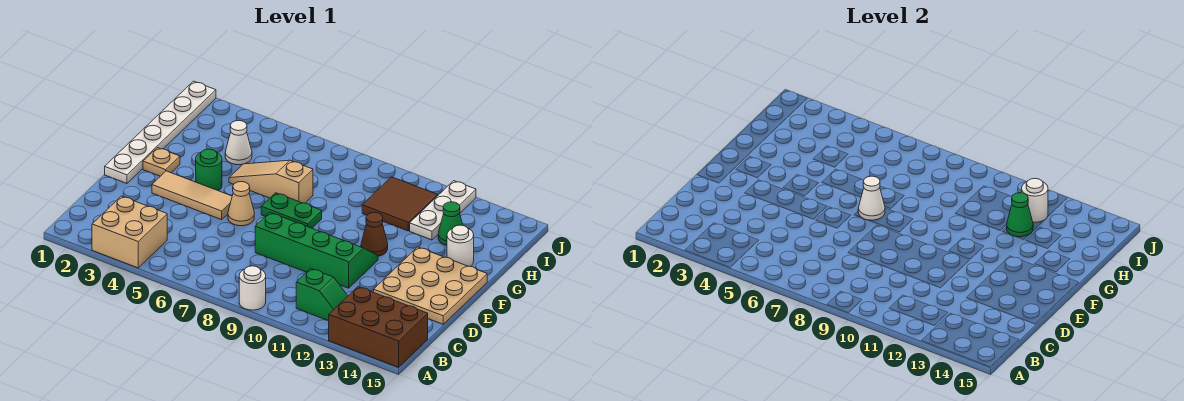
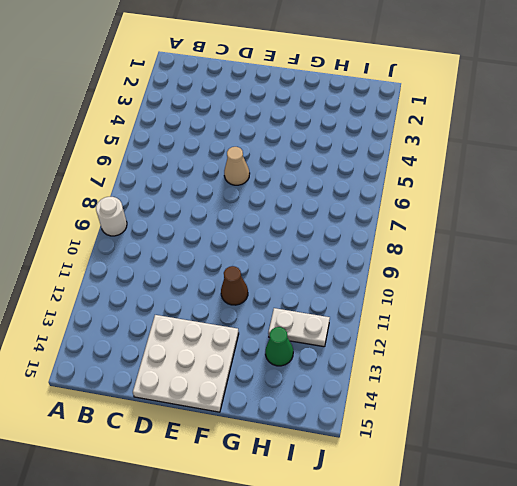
white 3x3 plate [133,315,239,412] -> tan 3x3 plate [374,247,487,324]
white 1x2 plate [268,308,330,347] -> white 1x3 plate [410,181,476,240]
none -> tan 2x2 brick [92,196,167,268]
none -> brown 2x3 brick [329,287,428,367]
none -> green 1x2 slope [296,268,348,321]

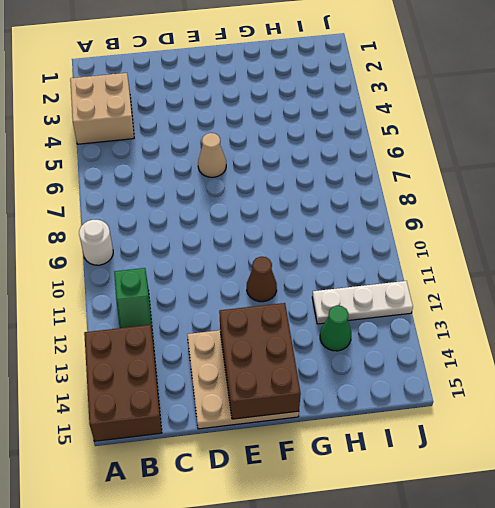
brown 2x3 brick [219,303,301,419] -> none
none -> green 2x4 slope [255,213,378,288]
none -> white 1x6 plate [105,81,216,183]
none -> tan 1x3 tile [152,171,232,220]

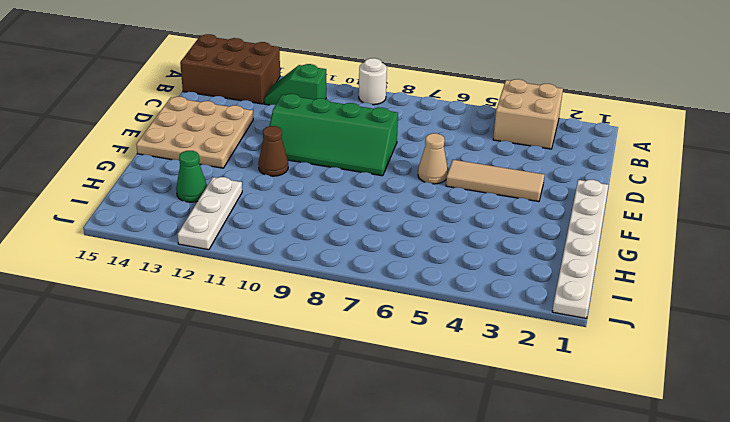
none -> tan 1x1 plate [143,148,180,176]
none -> green 1x1 round brick [196,149,222,191]
none -> green 1x2 plate [261,193,322,228]

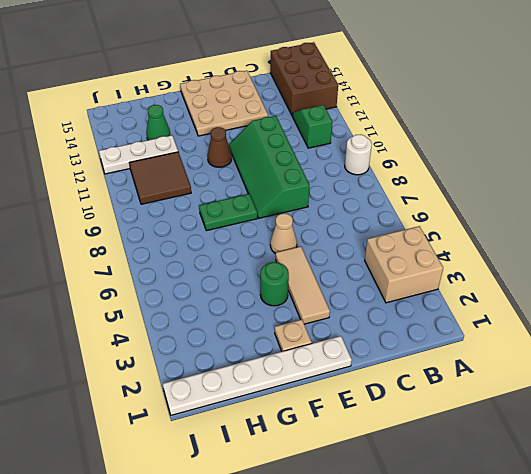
green 1x2 plate [199,194,257,231] -> green 1x2 plate turned to [261,193,322,228]
none -> tan 1x3 slope [229,160,313,203]
none -> white 1x1 round brick [447,225,474,267]
none -> white 1x1 cone [225,121,252,165]

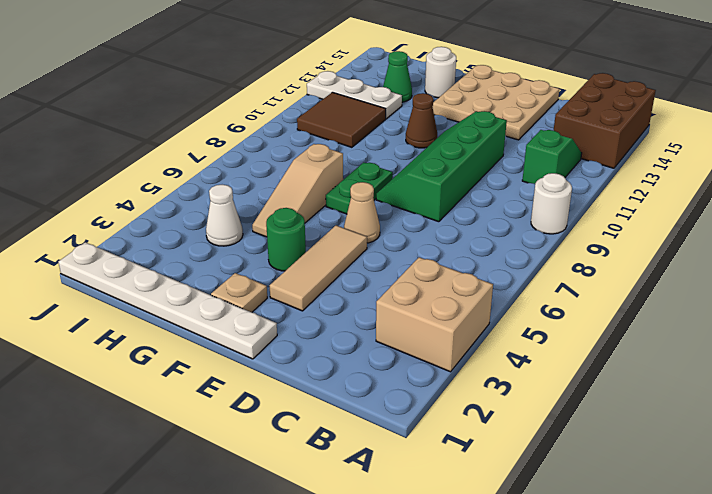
none -> white 1x1 cone [858,176,885,220]
none -> green 1x1 cone [1007,193,1033,237]
none -> white 1x1 round brick [1022,179,1048,222]

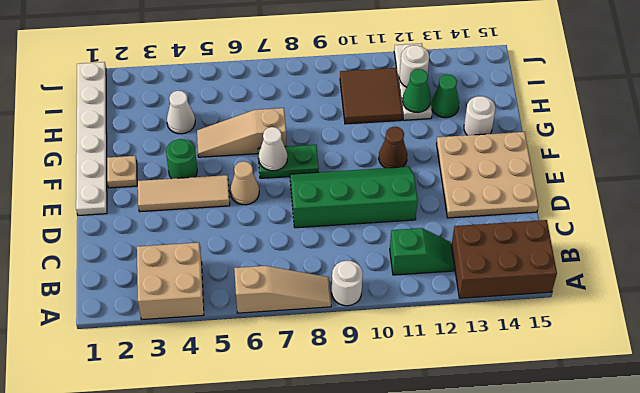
tan 1x3 slope [234,266,331,313] -> none

